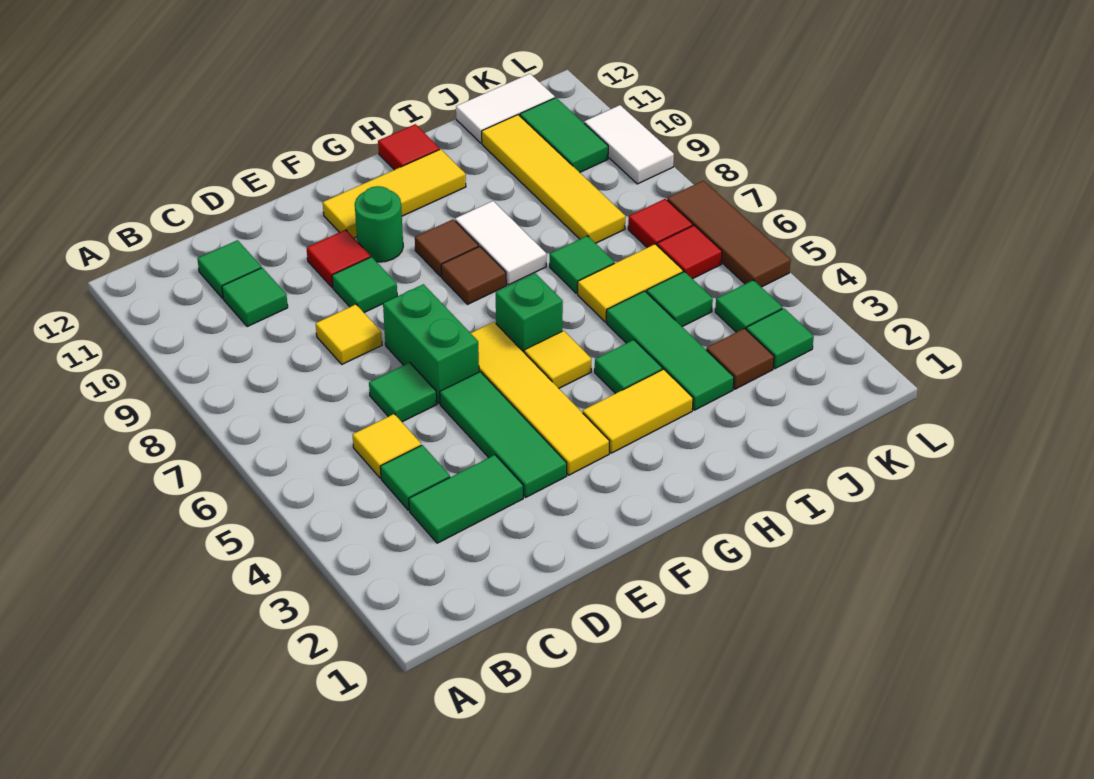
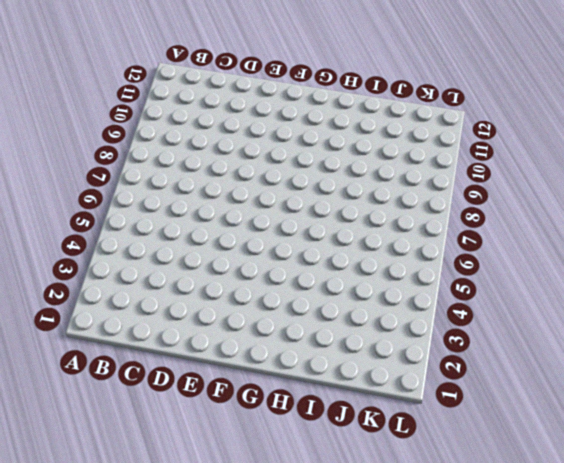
none -> green 1x2 tile [409,455,523,543]
none -> green 1x1 tile [380,445,450,510]
none -> yellow 1x1 tile [353,414,421,478]
none -> green 1x1 tile [222,268,288,327]

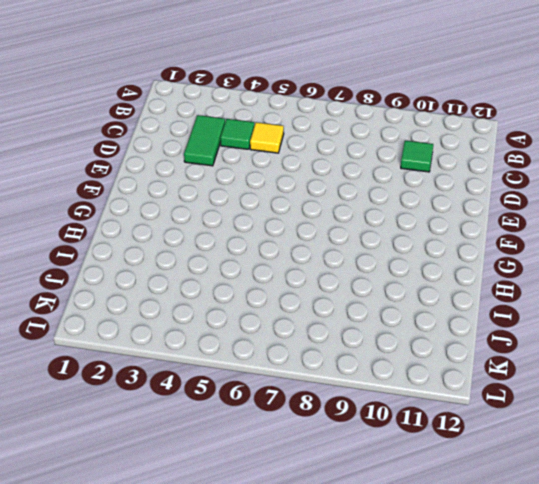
none -> green 1x1 tile [197,240,261,298]
none -> green 1x1 tile [369,363,437,422]
none -> yellow 1x1 tile [316,304,382,364]
none -> green 1x3 tile [440,372,567,497]

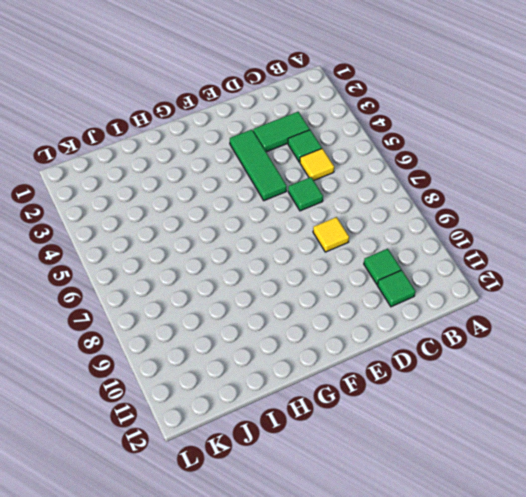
none -> green 1x2 brick [383,284,479,403]
none -> green 1x1 tile [332,257,397,313]
none -> red 1x1 tile [307,230,370,287]
none -> yellow 1x4 tile [471,322,610,475]

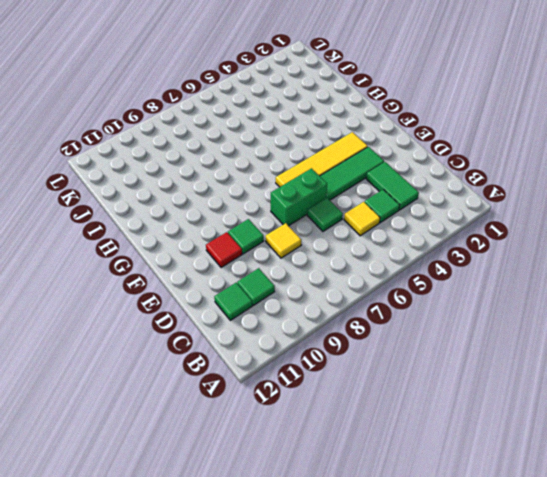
none -> green 1x1 round brick [355,186,403,262]
none -> yellow 1x3 tile [323,149,466,238]
none -> yellow 1x2 tile [583,369,693,453]
none -> yellow 1x1 tile [524,331,591,388]

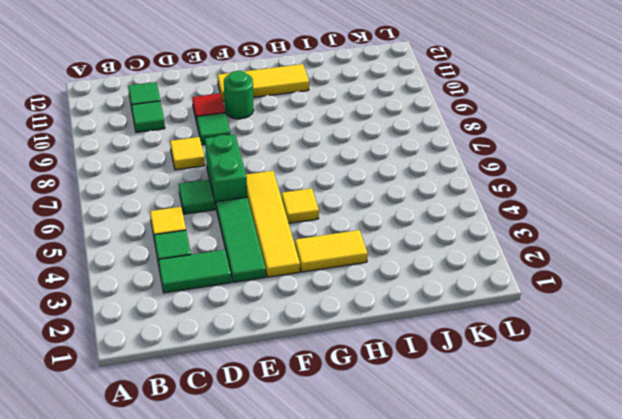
none -> green 1x1 brick [496,273,563,352]
none -> brown 1x1 tile [441,246,506,304]
none -> brown 1x1 tile [415,219,479,276]
none -> green 1x1 tile [595,340,662,394]

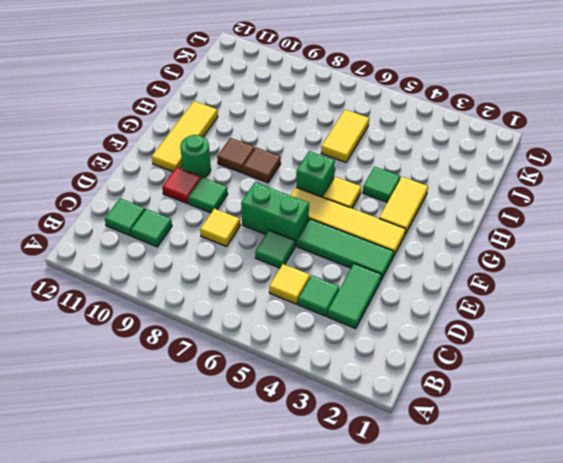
none -> white 1x2 tile [455,201,546,285]
none -> red 1x1 tile [378,124,440,170]
none -> green 1x3 tile [606,291,734,410]
none -> green 1x1 tile [550,236,614,293]

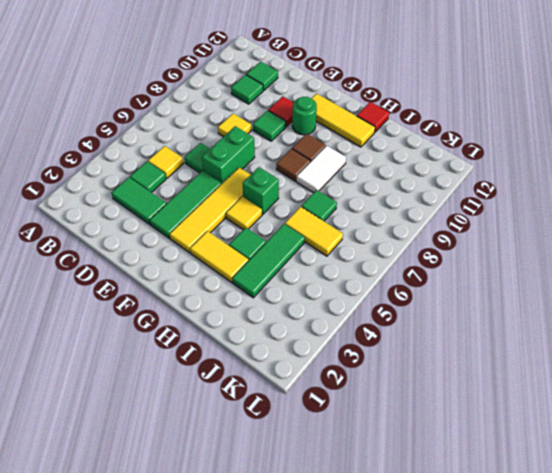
none -> brown 1x1 tile [706,328,774,389]
none -> green 1x1 tile [647,271,713,327]
none -> yellow 1x4 tile [482,115,625,243]
none -> white 1x2 tile [456,74,555,143]

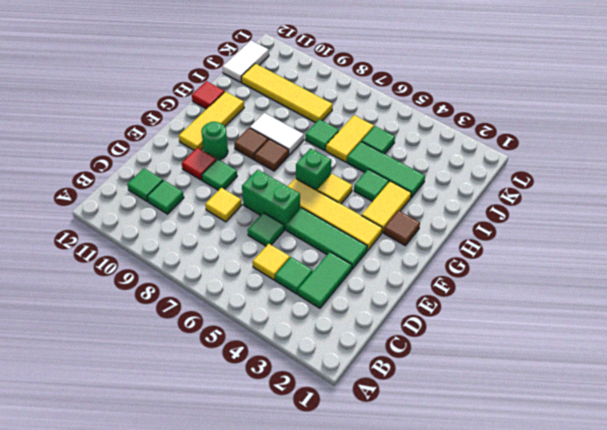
brown 1x1 tile [384,211,420,246] -> brown 1x1 tile moved to [706,328,774,389]
none -> green 1x1 tile [746,308,814,369]
none -> green 1x1 tile [715,280,783,332]
none -> red 1x1 tile [657,225,722,279]
none -> red 1x1 tile [628,199,693,248]

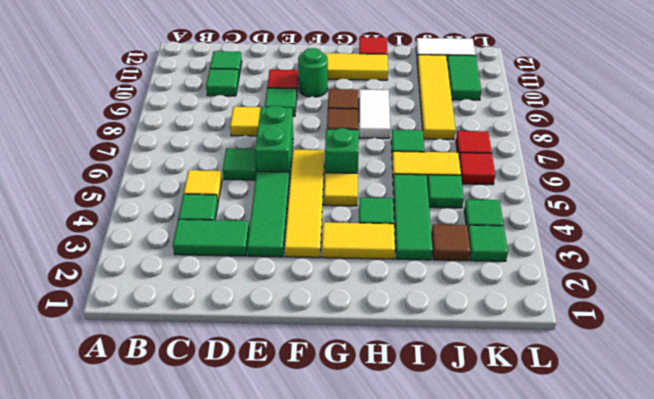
none -> brown 1x3 tile [667,181,791,287]
none -> white 1x2 tile [584,105,674,184]

